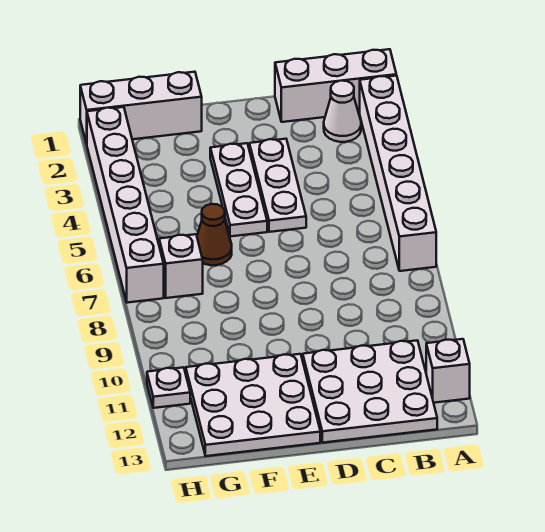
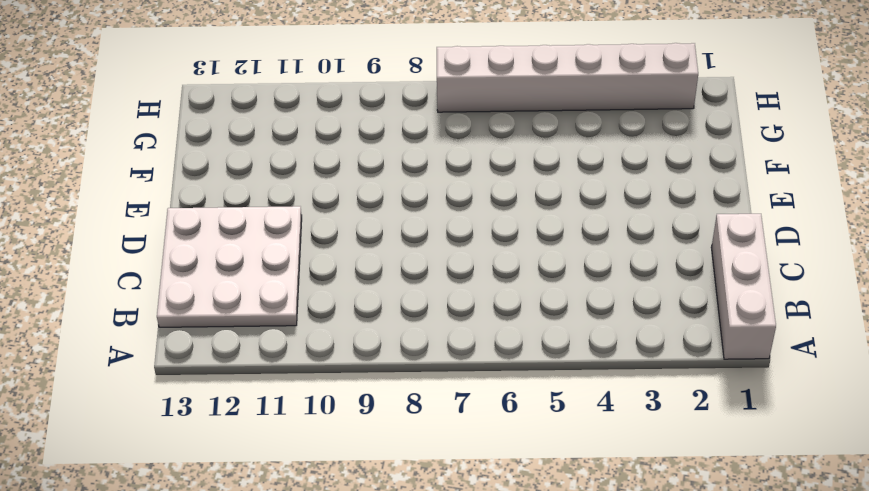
none -> white 1x6 brick [360,76,436,271]
none -> white 1x1 brick [426,339,470,403]
none -> white 1x1 cone [324,81,361,142]

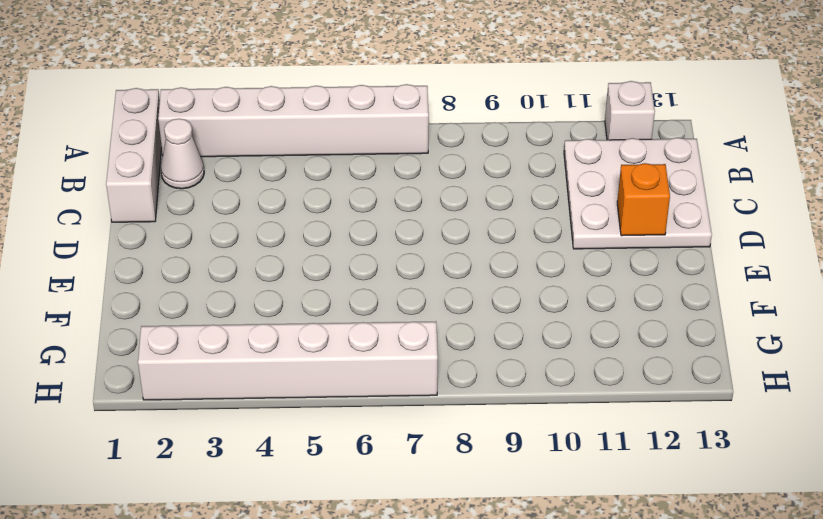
orange 1x1 brick [617,163,670,236] -> none
none -> white 1x3 plate [249,139,306,232]
none -> white 1x3 plate [210,143,267,236]
none -> white 3x3 plate [186,354,320,456]

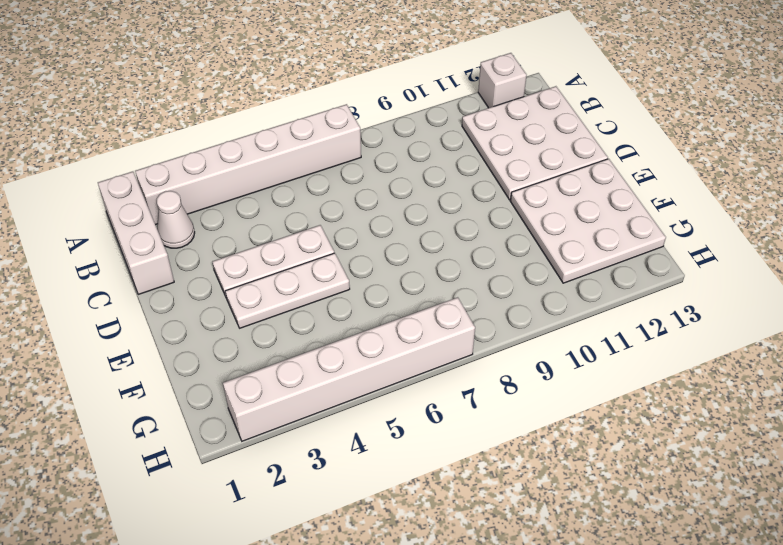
none -> white 1x3 brick [80,72,202,144]
none -> brown 1x1 cone [197,204,232,265]
none -> white 1x1 brick [159,234,203,298]

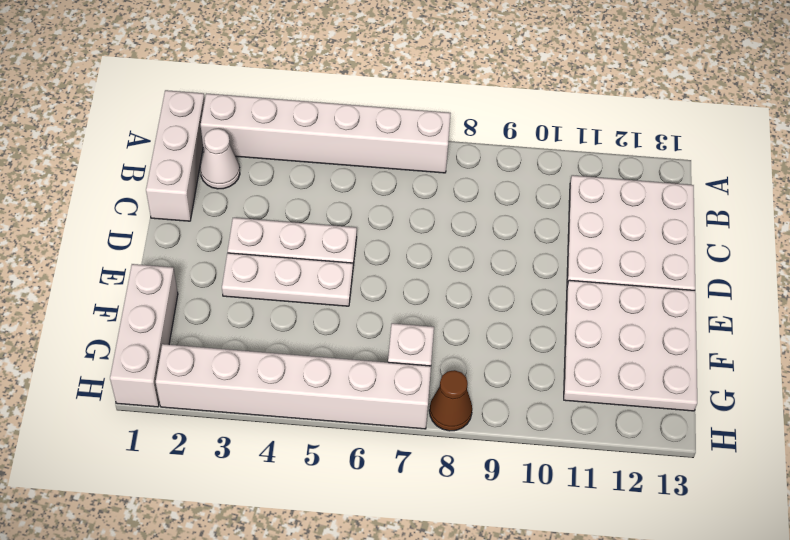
brown 1x1 cone [429,370,472,431] -> brown 1x1 cone moved to [197,204,232,265]
none -> white 1x1 brick [426,339,470,403]
none -> white 1x1 plate [147,367,190,408]

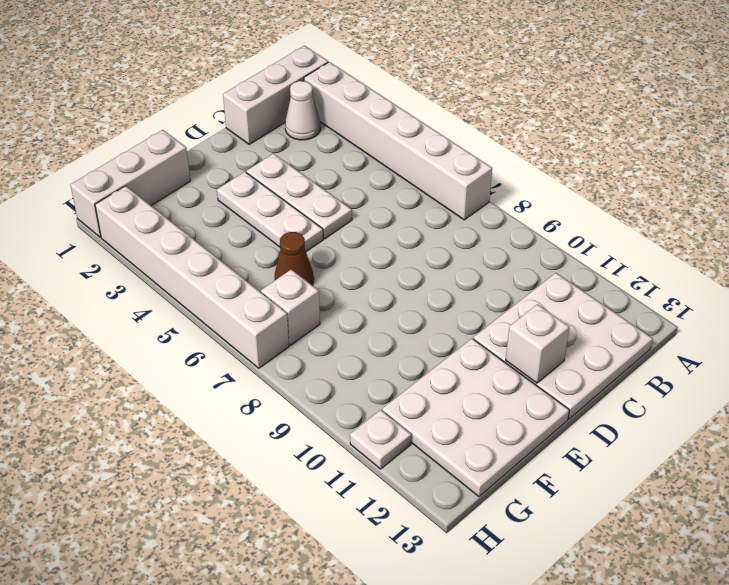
white 1x1 brick [506,304,569,383] -> white 1x1 brick moved to [426,339,470,403]

